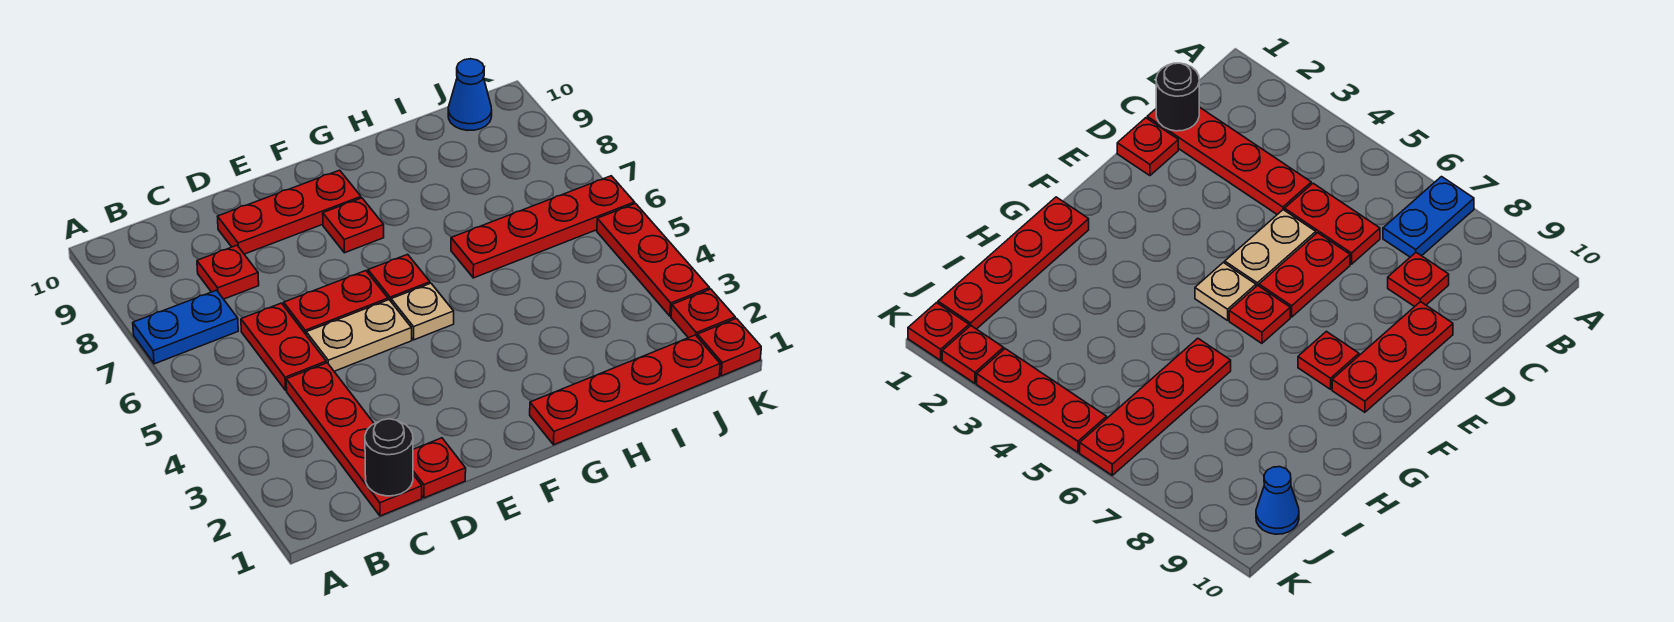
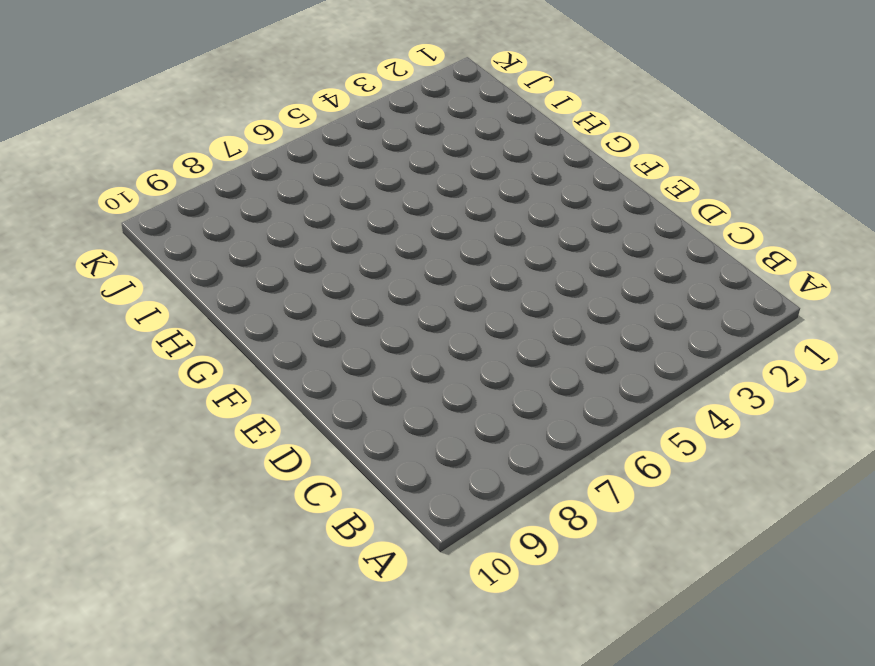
none -> blue 1x2 plate [133,290,238,364]
none -> red 1x4 plate [286,363,422,516]
none -> red 1x2 plate [241,303,326,390]

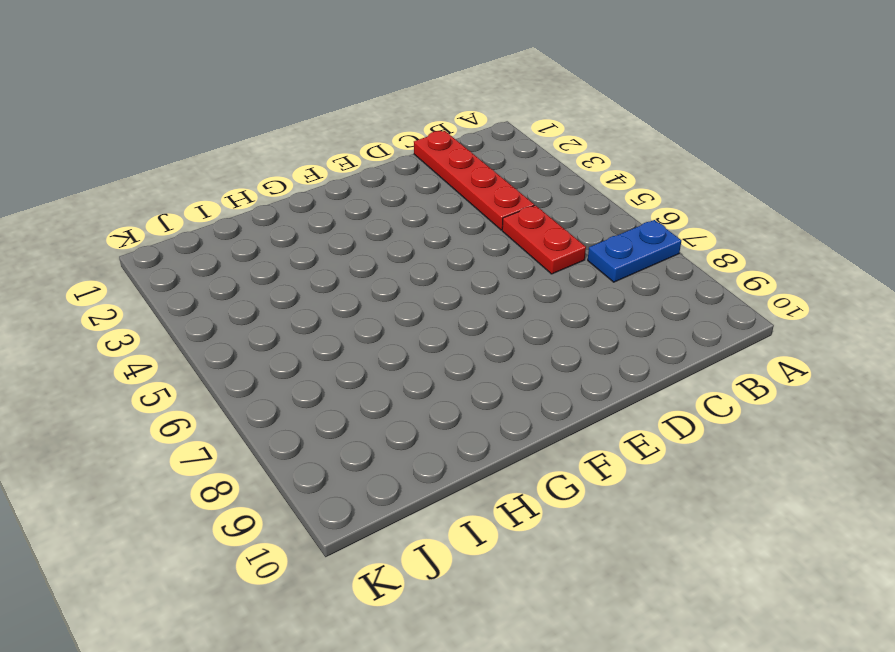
none -> red 1x1 plate [197,245,259,299]
none -> red 1x1 plate [413,438,466,498]
none -> tan 1x2 plate [306,300,412,371]

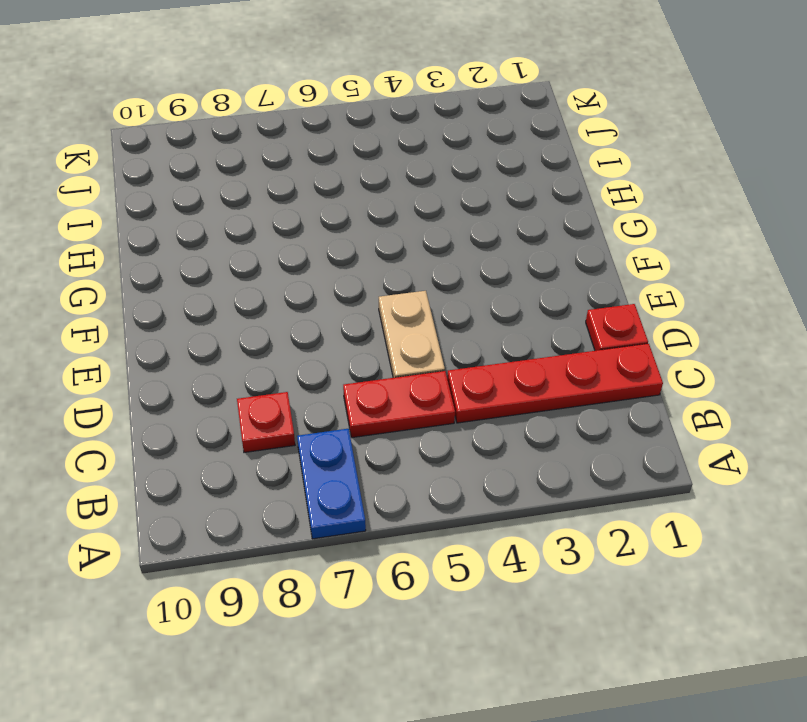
none -> red 1x2 plate [284,271,388,334]
none -> red 1x3 plate [218,170,361,254]
none -> tan 1x1 plate [391,283,454,340]

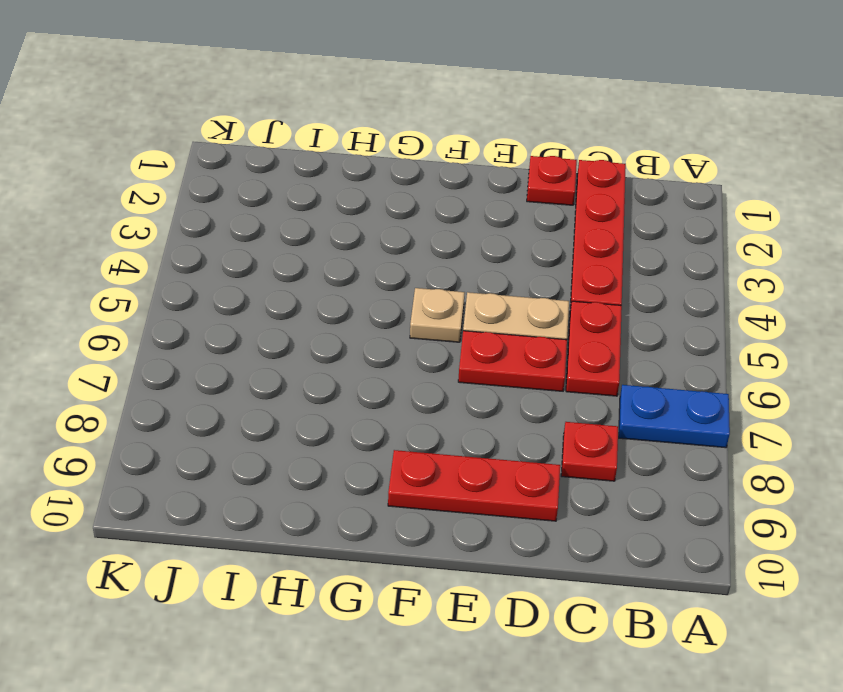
none -> red 1x1 plate [368,254,430,301]
none -> red 1x1 plate [323,198,384,253]
none -> red 1x4 plate [530,335,720,445]

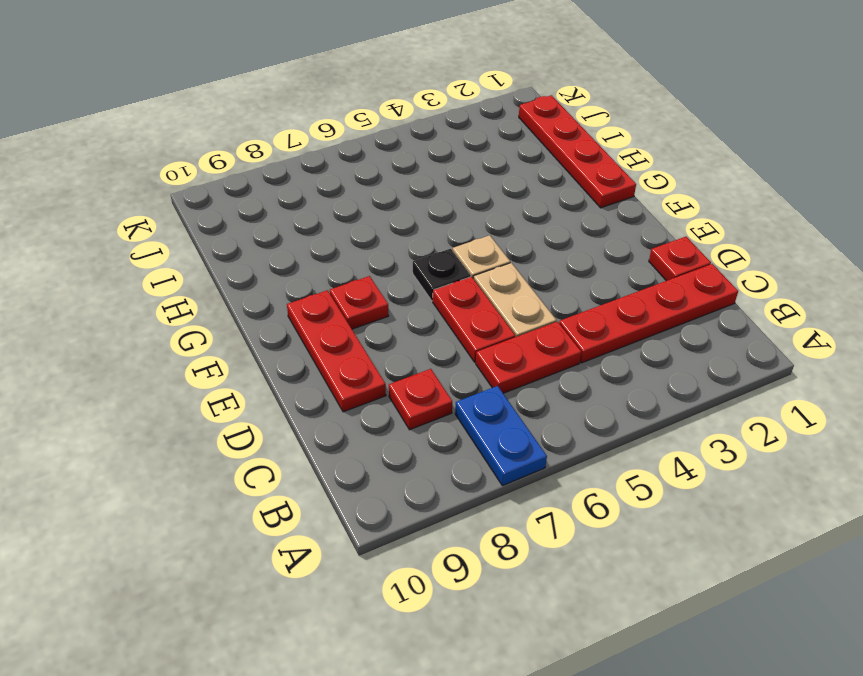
black 1x1 plate [413,249,471,301] -> red 1x1 plate [368,254,430,301]
none -> red 1x4 plate [451,176,634,278]
none -> blue 1x1 cone [448,59,492,130]
none -> red 1x1 plate [697,318,761,376]

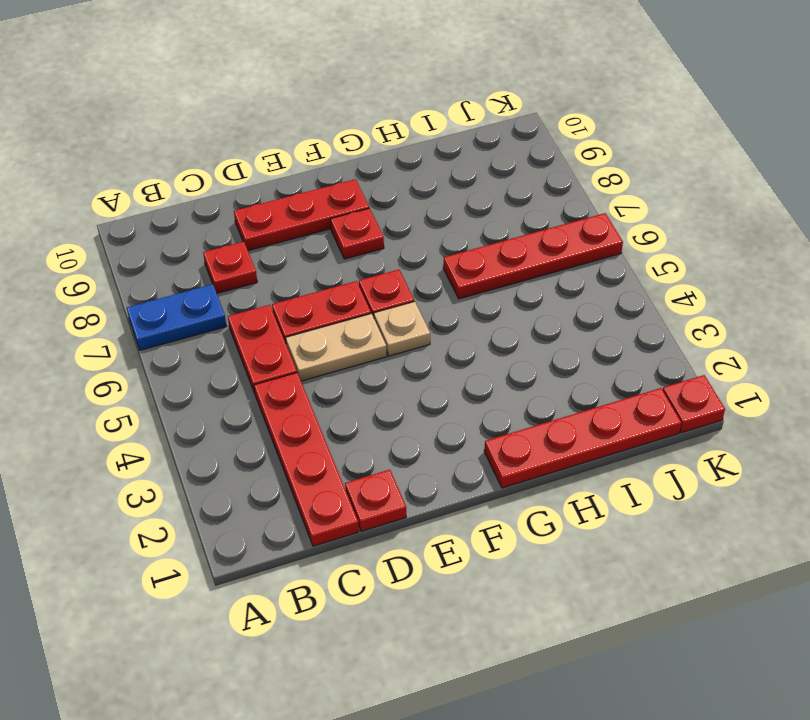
none -> blue 1x1 cone [448,59,492,130]
none -> red 1x1 plate [671,289,735,338]
none -> red 1x3 plate [597,204,710,316]

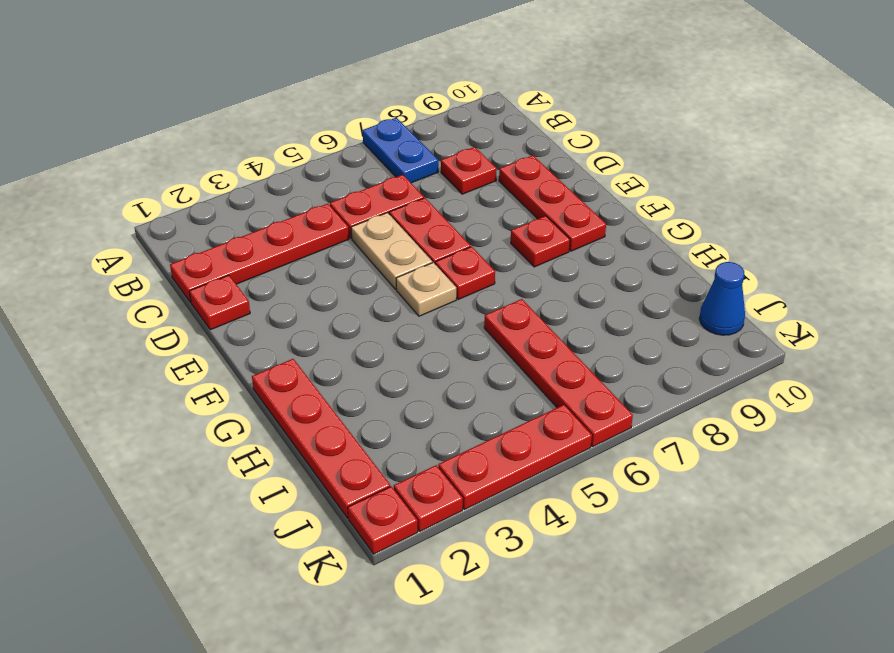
none -> black 1x1 round brick [365,419,413,496]

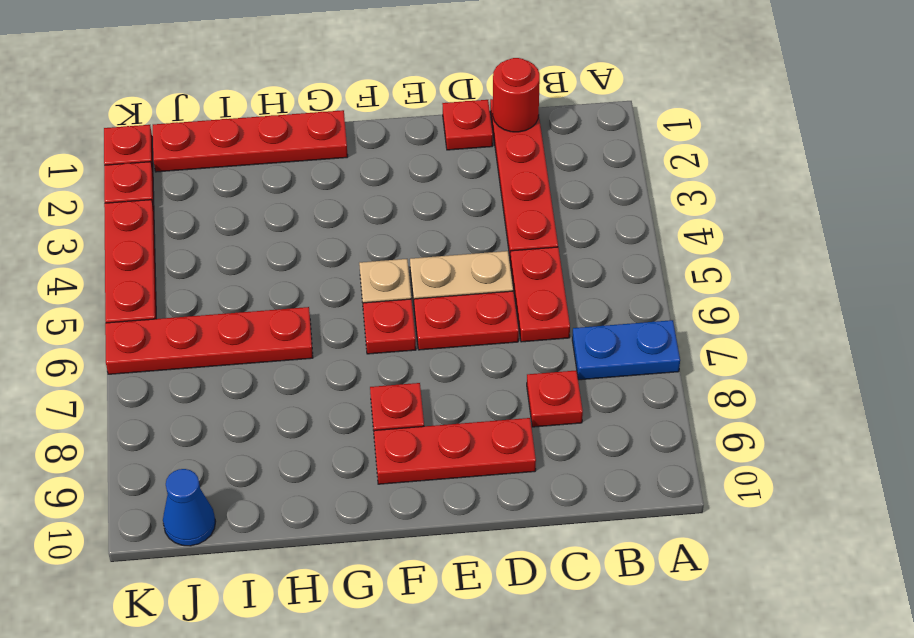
red 1x1 round brick [493,58,540,132] -> black 1x1 round brick [365,419,413,496]

